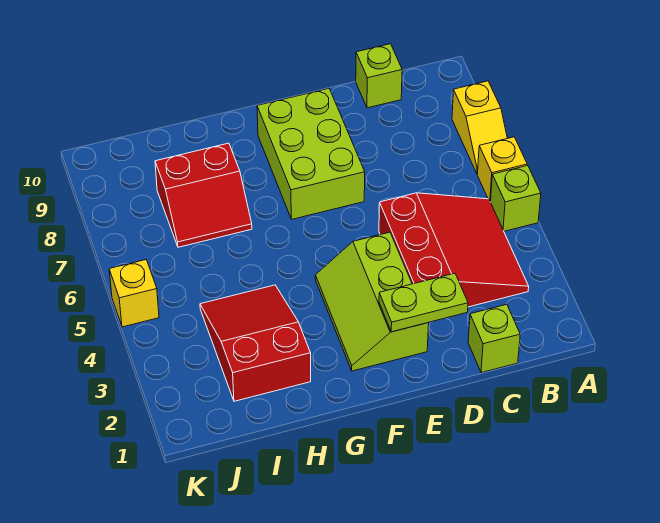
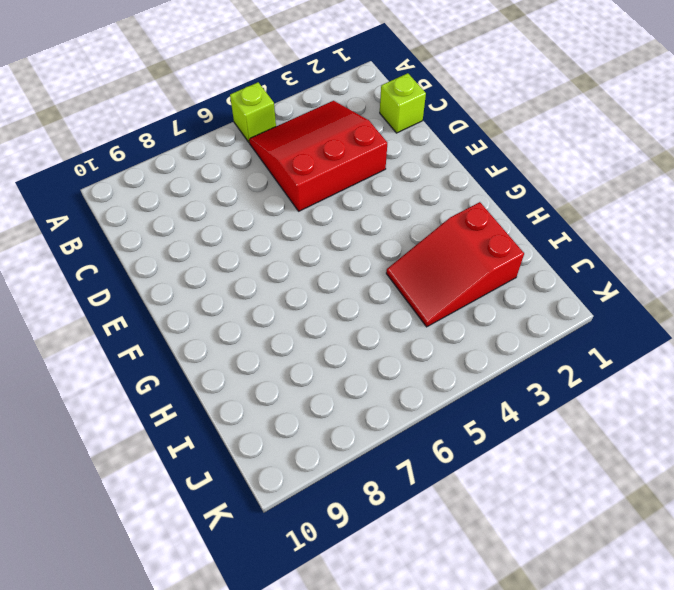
none -> yellow 1x1 brick [477,137,527,202]
none -> yellow 1x2 slope [452,81,507,174]
none -> lime 1x1 brick [356,44,402,108]

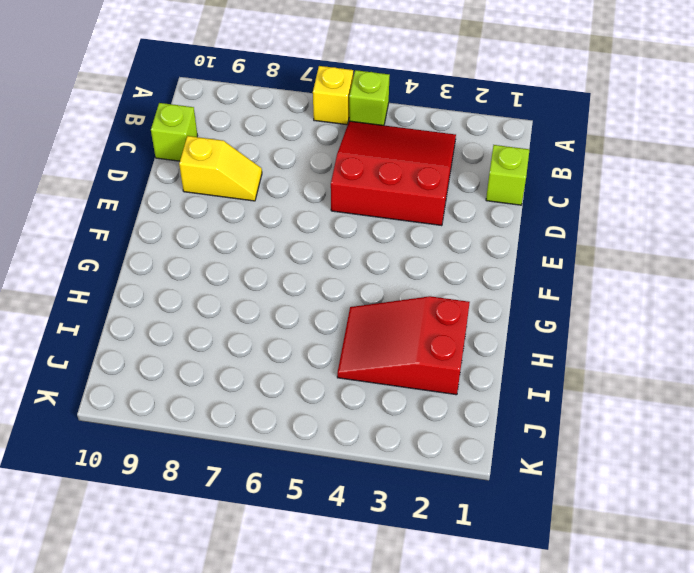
yellow 1x2 slope [179,136,262,201] -> yellow 1x2 slope moved to [452,81,507,174]
none -> lime 2x3 slope [315,232,429,371]
none -> lime 2x3 brick [257,89,365,219]
none -> red 2x2 slope [155,143,252,247]

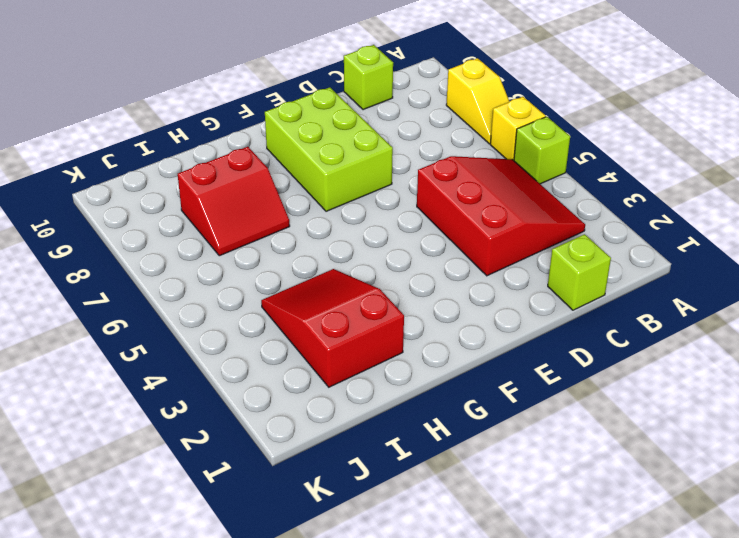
none -> lime 2x3 slope [315,232,429,371]
none -> yellow 1x1 brick [109,260,159,327]
none -> lime 1x2 plate [379,273,468,332]

